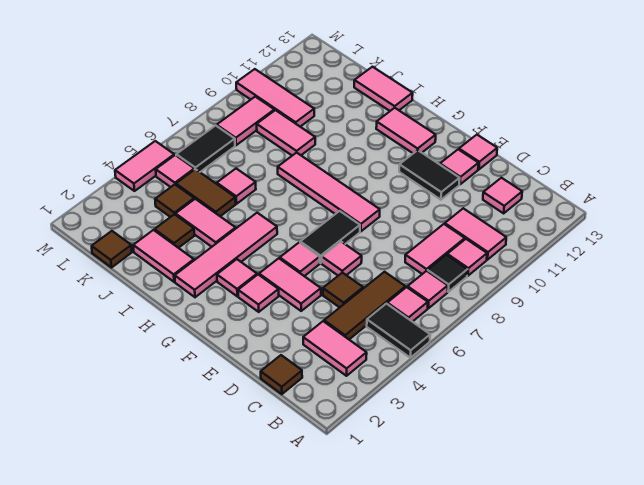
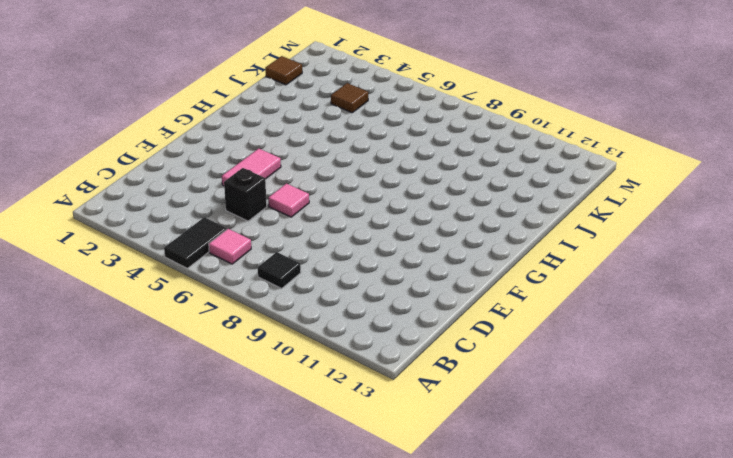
black 1x1 brick [224,168,267,221] -> brown 1x1 tile [323,273,363,308]
none -> pink 1x2 tile [303,321,367,376]
none -> pink 1x1 tile [408,271,448,308]
none -> pink 1x1 tile [447,239,487,276]
none -> pink 1x2 tile [445,208,506,260]

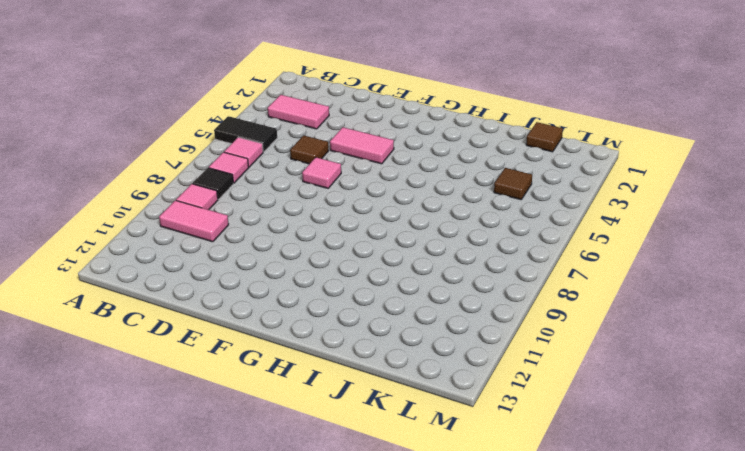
none -> brown 1x1 tile [261,355,302,394]
none -> brown 1x3 tile [324,272,405,339]
none -> pink 1x2 tile [405,224,465,274]
none -> pink 1x1 tile [483,178,522,213]

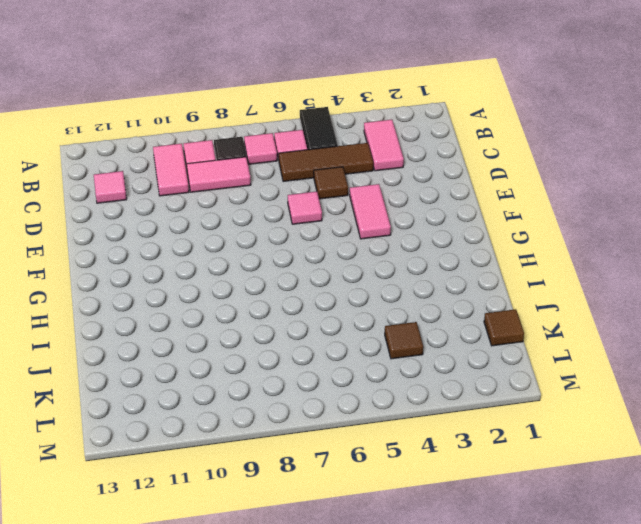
none -> brown 1x1 tile [261,355,302,394]
none -> black 1x2 tile [399,150,460,200]
none -> pink 1x1 tile [440,149,479,184]
none -> pink 1x1 tile [459,135,497,169]

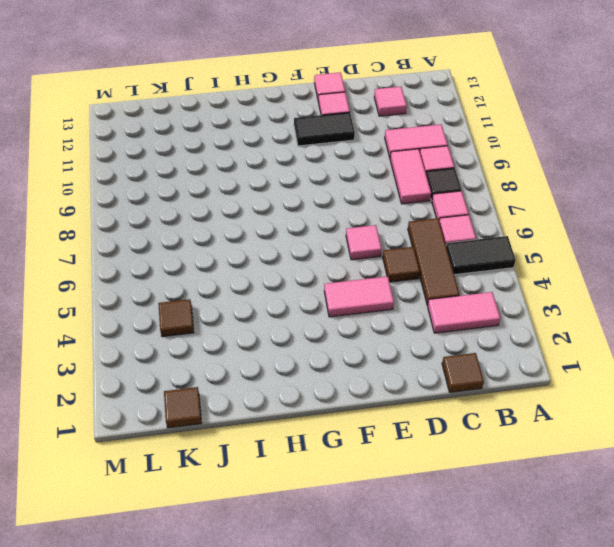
none -> pink 1x1 tile [238,275,279,312]
none -> pink 1x1 tile [280,242,320,276]
none -> black 1x2 tile [300,211,360,263]
none -> pink 1x4 tile [278,153,380,232]

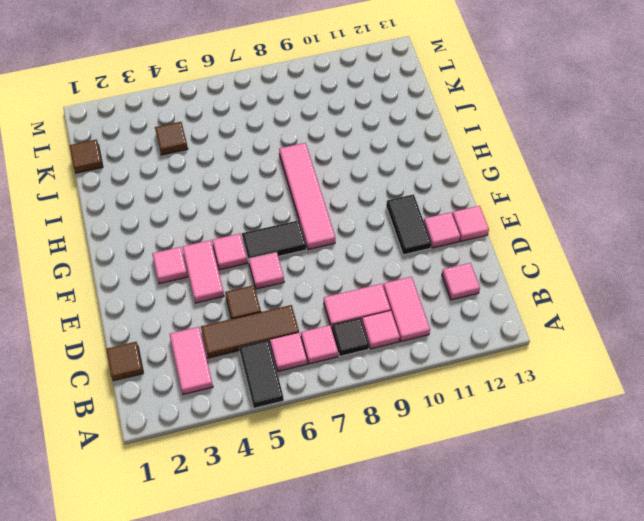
none -> pink 1x1 tile [217,259,257,296]
none -> pink 1x2 tile [376,108,436,153]
none -> pink 1x4 tile [175,213,277,297]
none -> pink 1x2 tile [133,230,194,282]

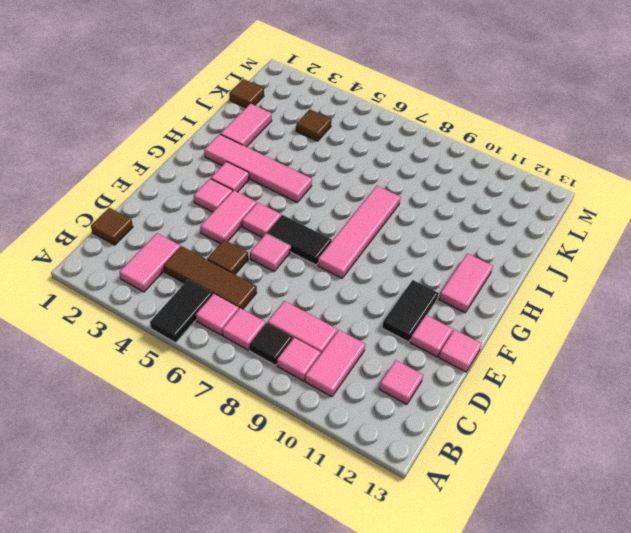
none -> pink 1x2 tile [176,199,236,247]
none -> pink 1x2 tile [354,67,413,111]
none -> brown 1x1 tile [155,214,194,248]
none -> brown 1x2 tile [176,169,236,216]

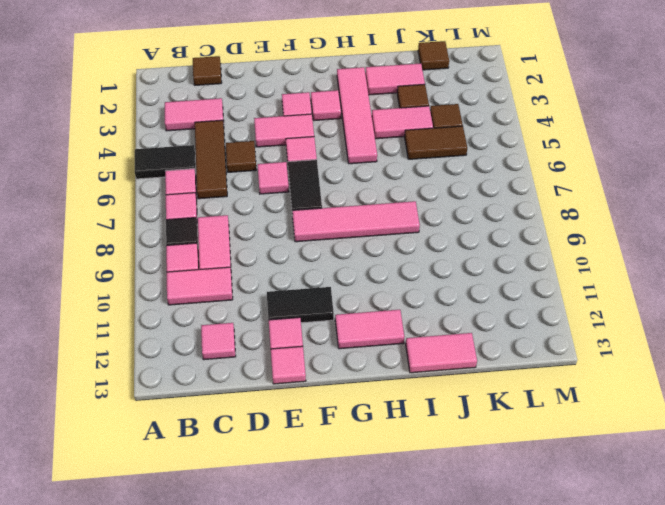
none -> pink 1x1 tile [217,169,256,204]
none -> pink 1x2 tile [257,110,315,156]
none -> pink 1x3 tile [236,69,314,127]
none -> pink 1x1 tile [156,155,194,187]

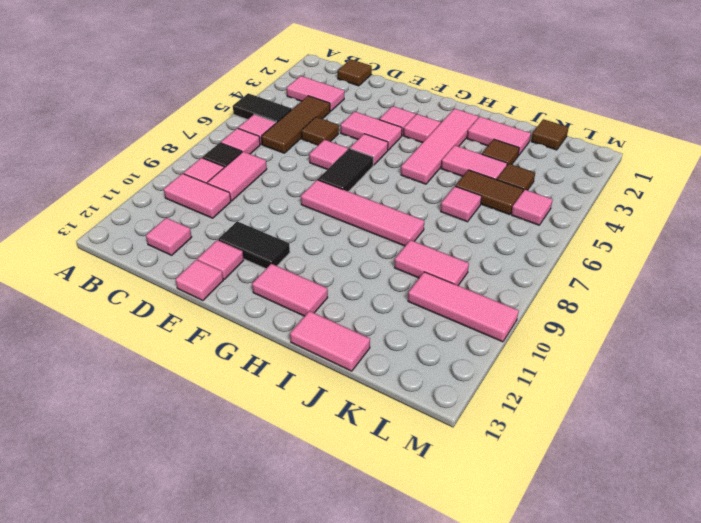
none -> black 1x2 tile [176,126,235,172]
none -> pink 1x2 tile [217,97,274,145]
none -> pink 1x2 tile [115,141,174,191]

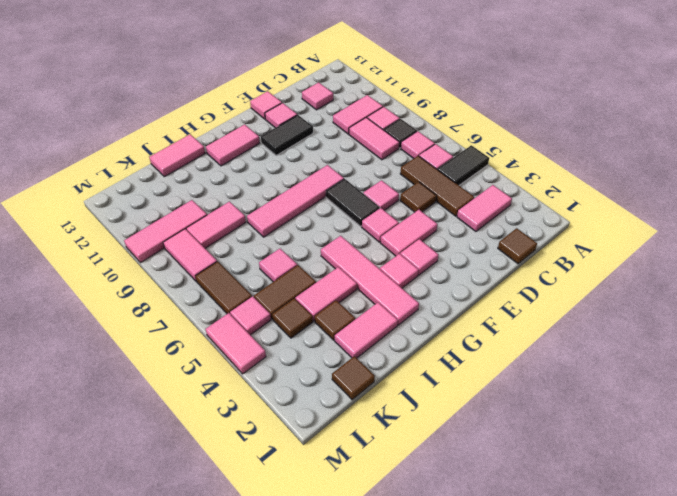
brown 1x2 tile [195,261,252,314] -> black 1x2 tile [176,126,235,172]

